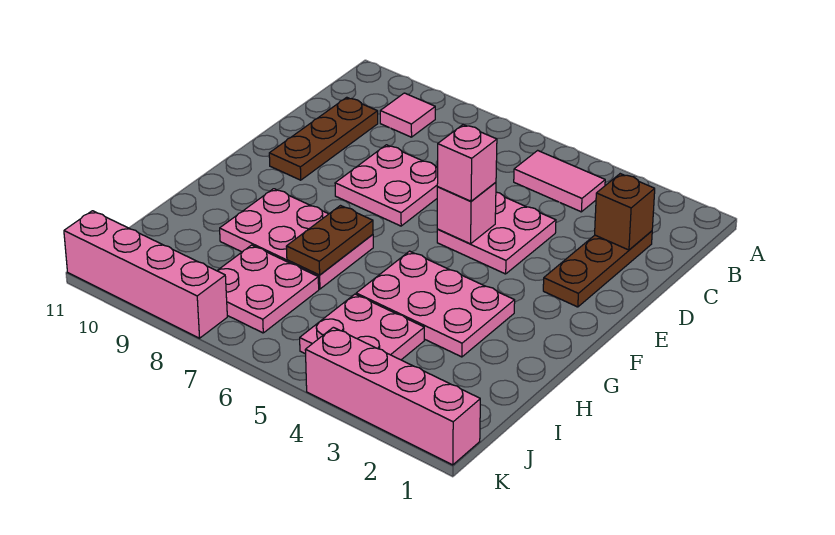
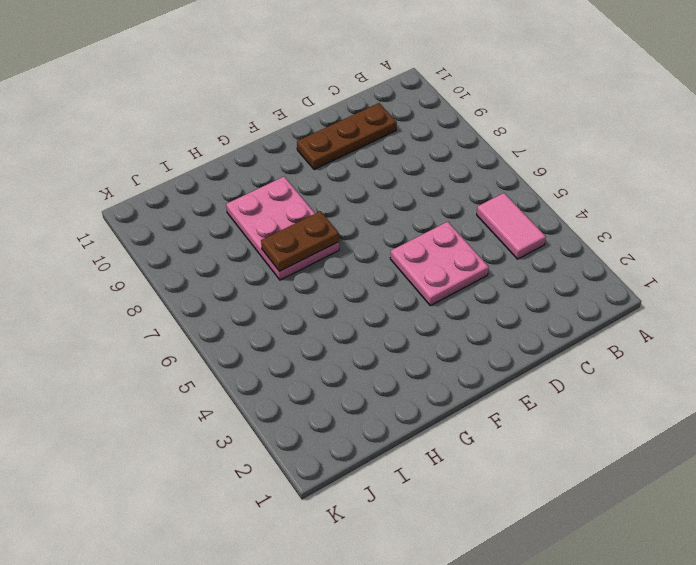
none -> pink 1x1 tile [380,93,435,137]
none -> brown 1x3 plate [543,231,652,307]
none -> pink 2x2 plate [335,145,438,226]

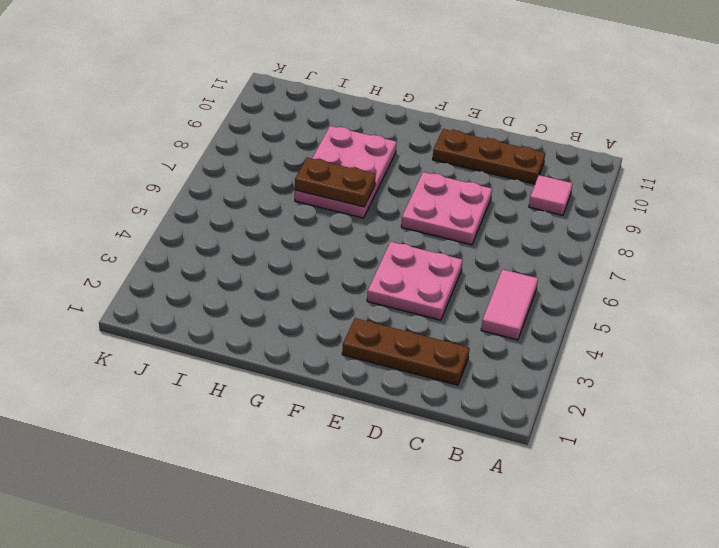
none -> pink 2x3 plate [356,251,515,357]
none -> pink 2x2 plate [300,294,424,360]
none -> pink 2x2 plate [217,245,319,333]

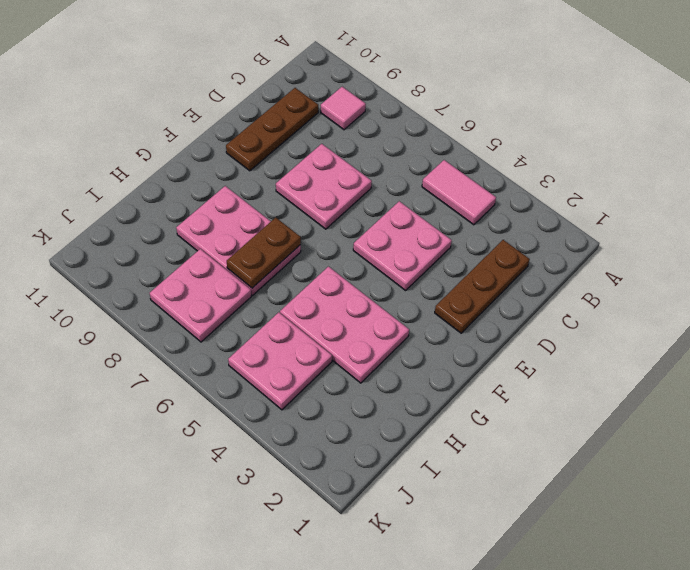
none -> pink 1x4 brick [305,327,480,465]
none -> pink 1x4 brick [64,211,227,338]
none -> brown 1x1 brick [595,174,655,250]

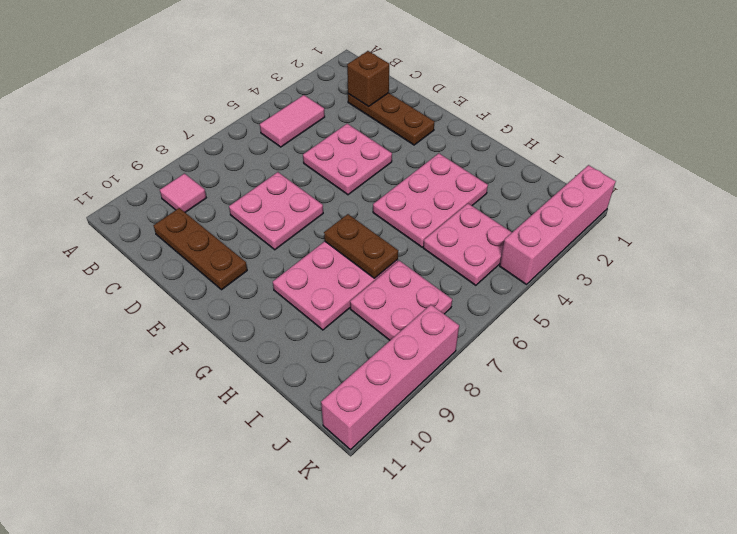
none -> pink 1x1 brick [437,182,496,244]
none -> pink 1x1 brick [437,125,497,201]

